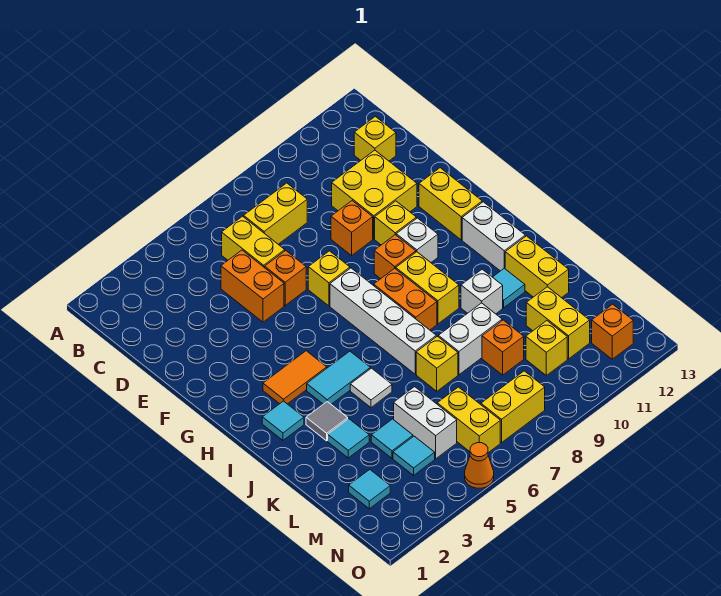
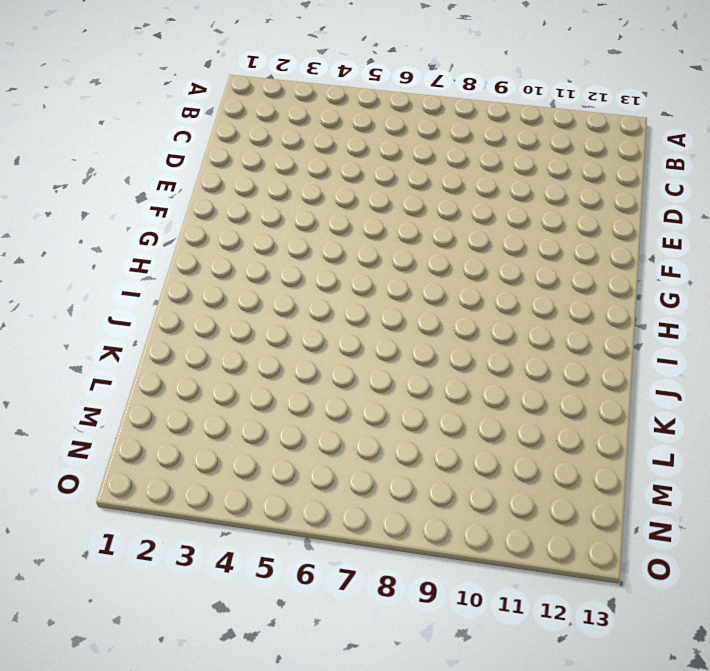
none -> yellow 1x2 brick [222,216,285,268]
none -> yellow 1x2 brick [244,183,307,244]
none -> yellow 1x1 brick [354,116,396,161]
none -> orange 1x2 brick [221,250,284,322]

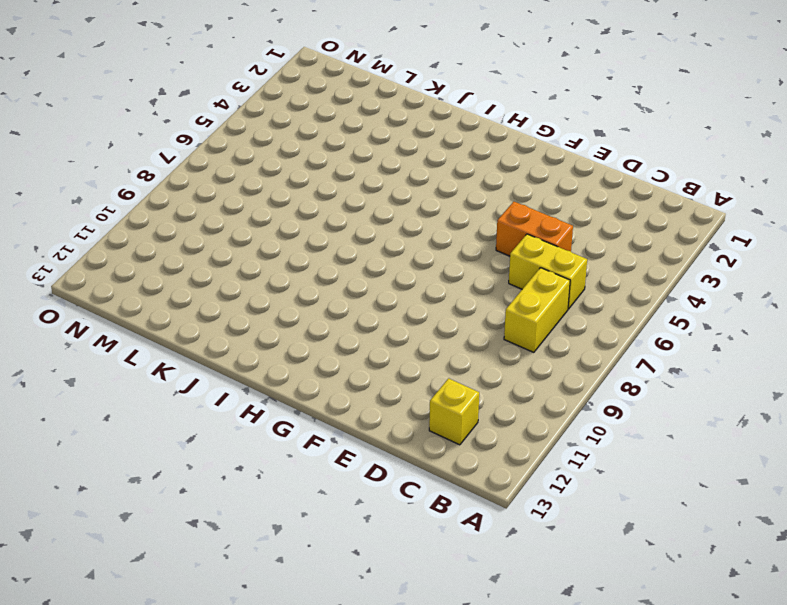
none -> yellow 2x2 brick [332,150,417,239]
none -> orange 1x1 brick [265,251,306,305]
none -> orange 1x1 brick [331,201,373,256]
none -> yellow 1x1 brick [308,251,350,306]

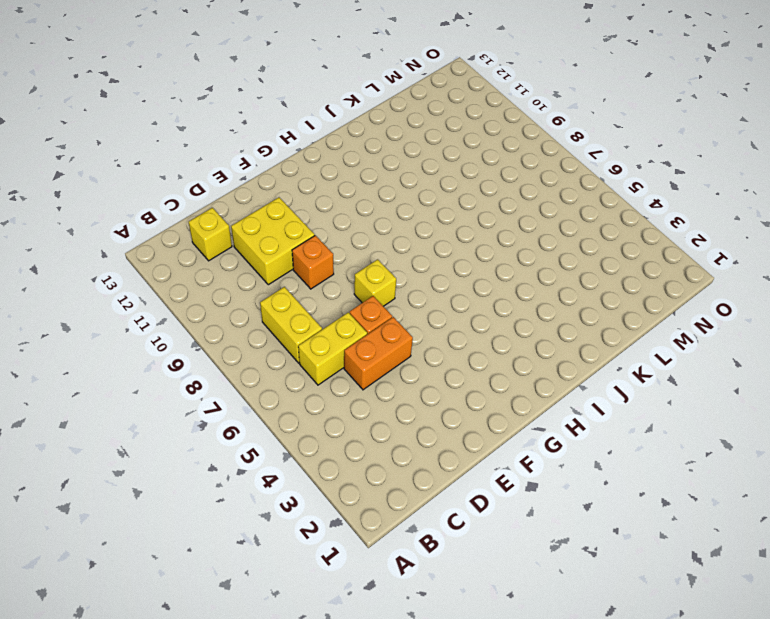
none -> yellow 1x1 brick [375,201,416,245]
none -> yellow 1x2 brick [419,168,482,240]
none -> white 1x4 brick [330,268,436,374]
none -> orange 1x1 brick [374,235,416,279]

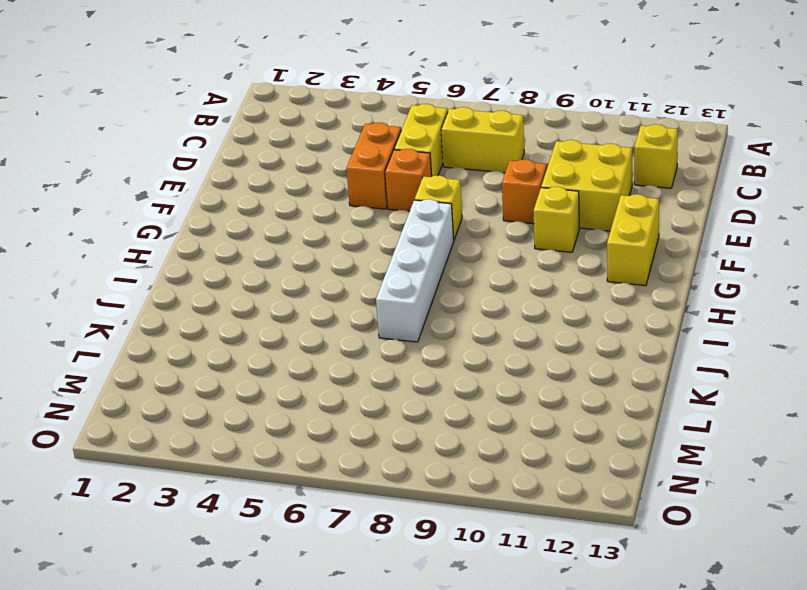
none -> orange 1x1 brick [374,235,416,279]
none -> white 1x1 brick [396,218,438,262]
none -> orange 1x2 tile [263,351,327,404]
none -> orange 1x2 brick [374,268,437,330]

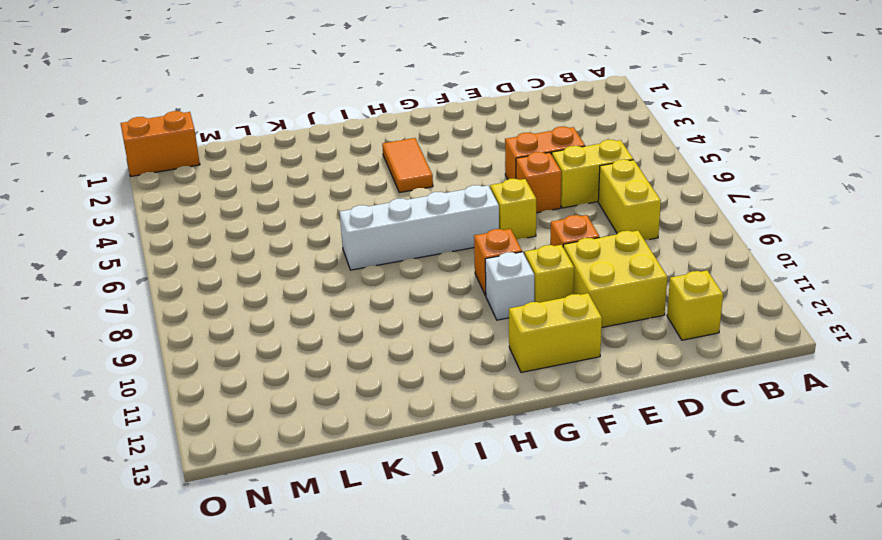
orange 1x2 brick [120,111,200,176] -> orange 1x2 brick moved to [374,268,437,330]
none -> yellow 1x2 brick [396,252,459,324]
none -> white 1x2 brick [462,202,525,271]
none -> cyan 1x1 tile [262,401,304,440]
none -> cyan 1x2 tile [307,351,370,404]

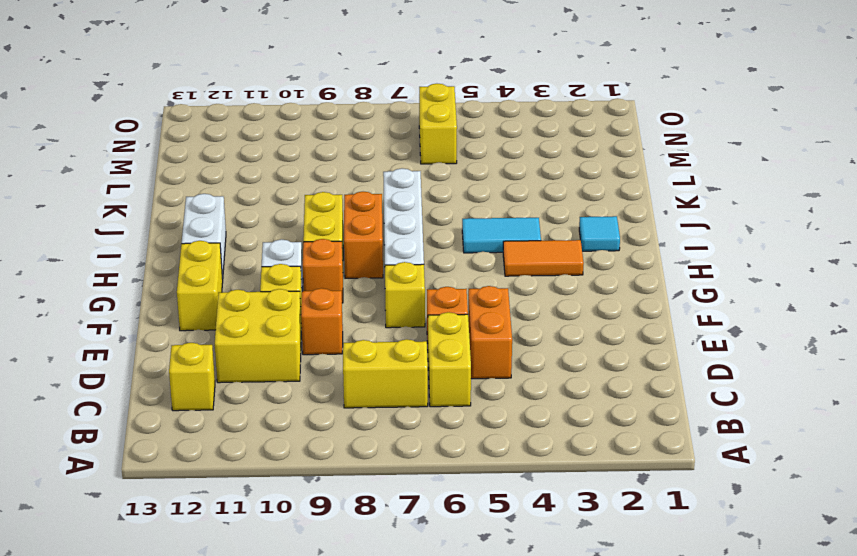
none -> grey 1x1 tile [306,402,348,441]
none -> white 1x1 tile [350,368,392,407]
none -> white 1x1 brick [461,269,503,314]
none -> cyan 1x1 tile [493,268,525,308]

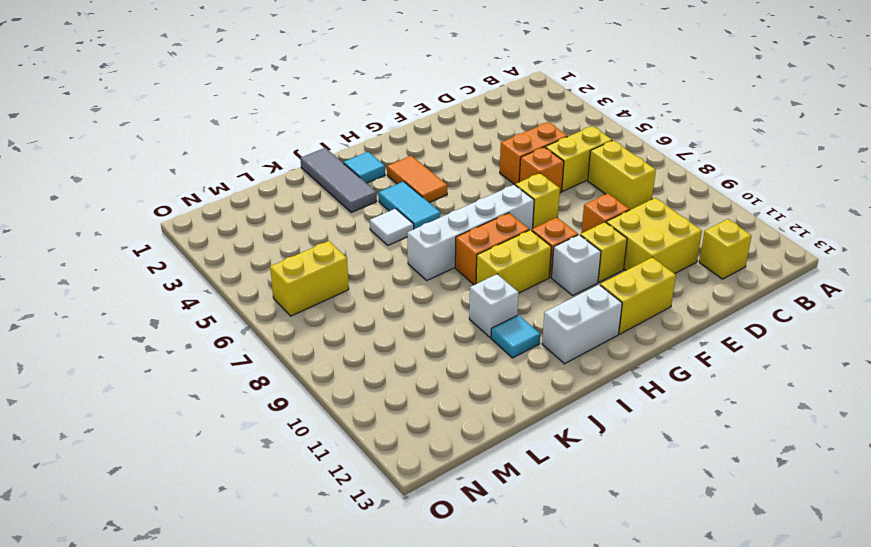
grey 1x3 tile [300,148,377,212] -> grey 1x1 tile [306,402,348,441]
none -> yellow 1x2 brick [505,236,569,298]
none -> cyan 1x1 tile [328,419,369,458]
none -> yellow 1x1 brick [416,336,458,391]
none -> white 1x2 brick [438,303,502,375]

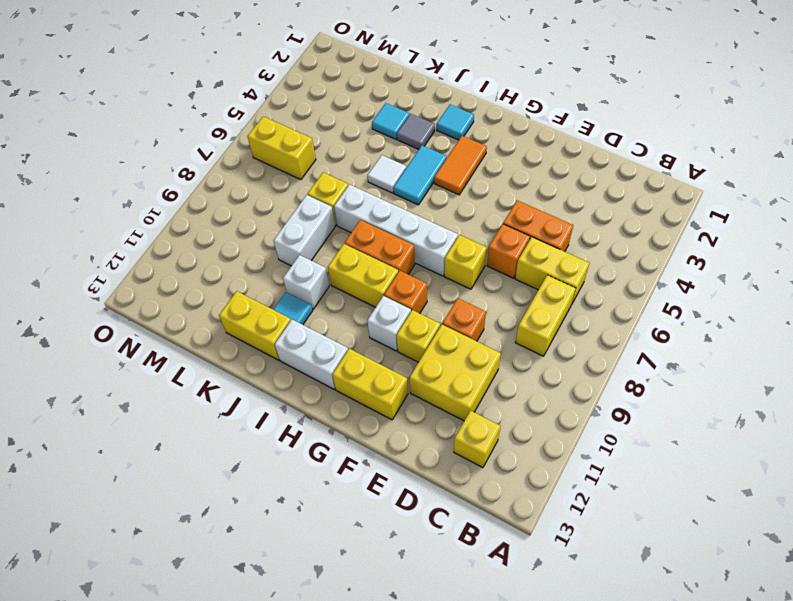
none -> cyan 1x1 tile [371,419,413,458]
none -> white 1x2 brick [394,387,457,459]
none -> orange 1x1 brick [482,320,524,375]
none -> yellow 1x2 brick [526,287,590,359]

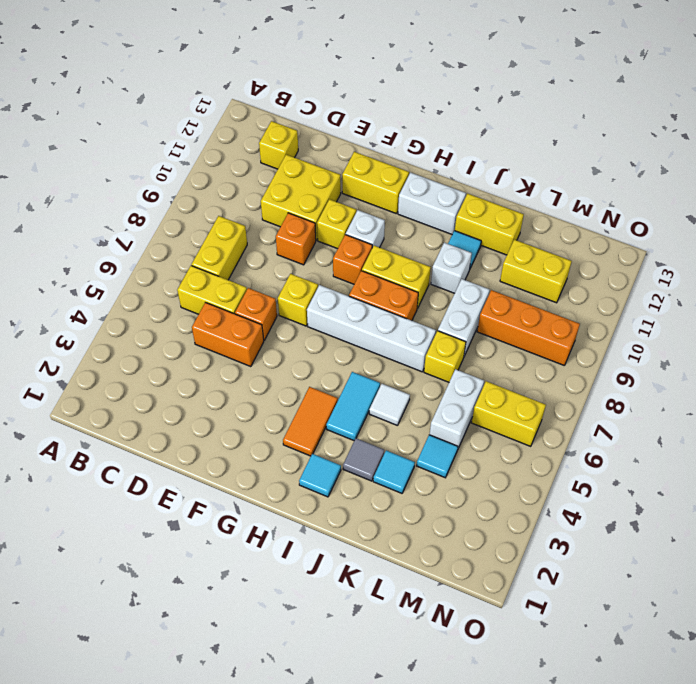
white 1x2 brick [430,369,484,448] -> white 1x2 brick turned to [394,387,457,459]
orange 1x3 brick [477,290,580,365] -> orange 1x1 brick [482,320,524,375]
none -> cyan 1x1 tile [349,470,390,509]
none -> cyan 1x1 tile [393,436,435,475]
none -> yellow 1x1 brick [526,321,567,375]
none -> yellow 1x2 brick [481,371,545,443]

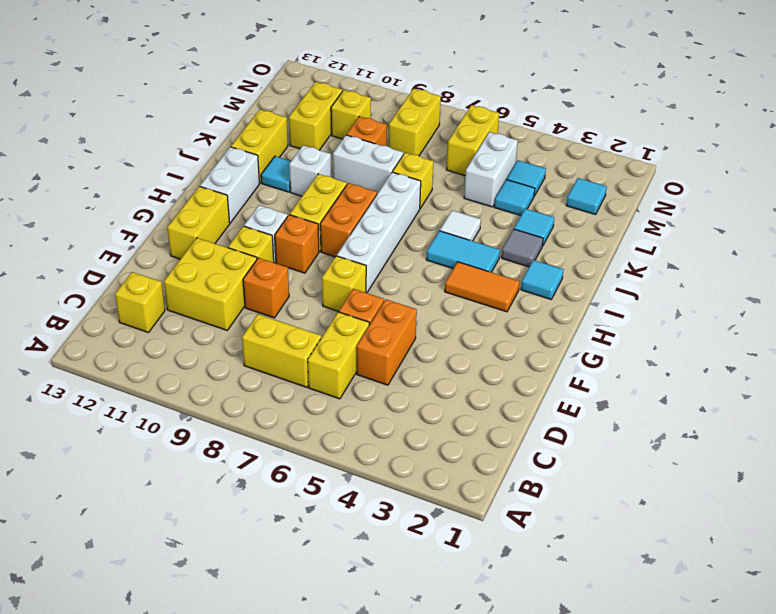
yellow 1x2 brick [389,89,441,156] -> yellow 1x2 brick turned to [481,371,545,443]
none -> orange 1x1 brick [592,304,633,359]
none -> orange 1x1 cone [465,443,494,488]

